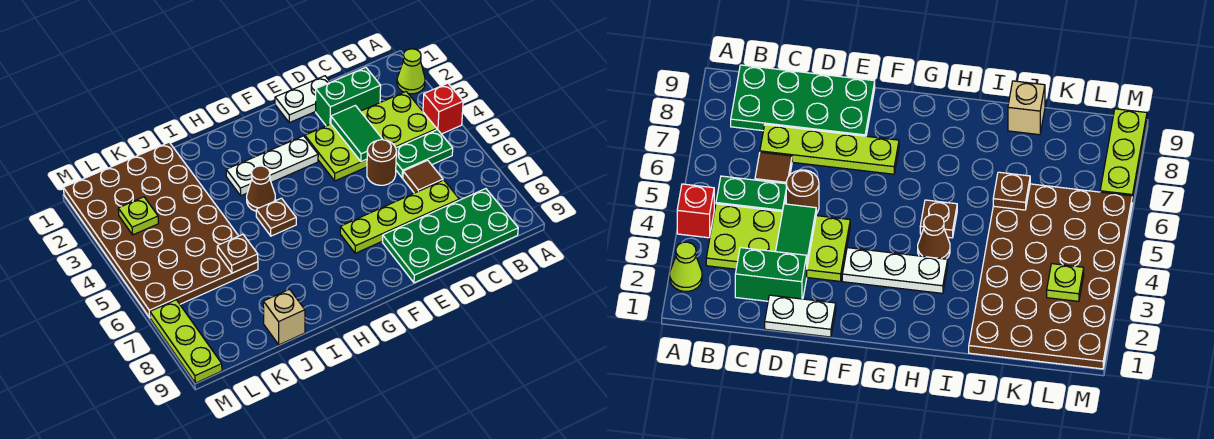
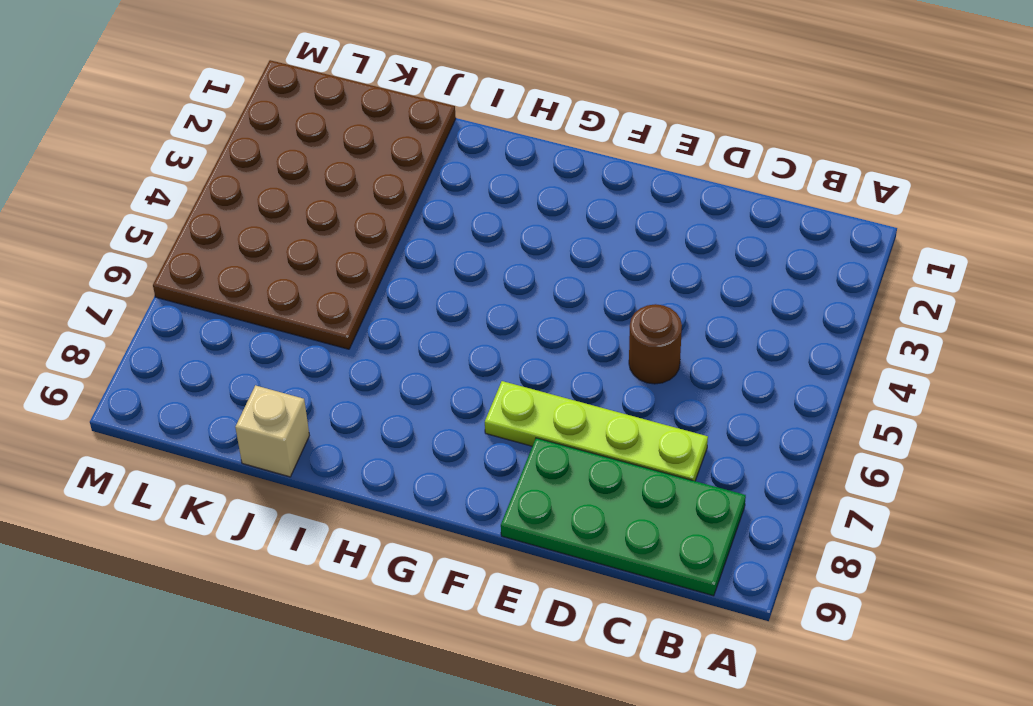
none -> lime 1x1 cone [397,49,425,94]
none -> red 1x1 brick [423,83,463,134]
none -> lime 2x4 plate [305,92,437,181]

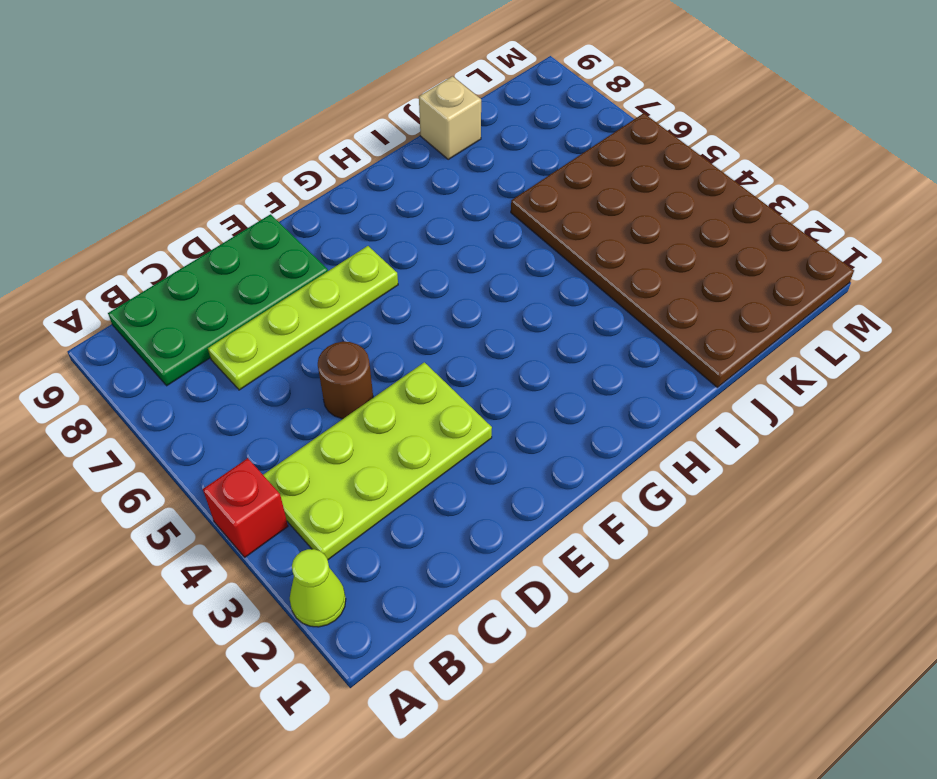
none -> green 1x2 plate [396,130,453,178]
none -> green 1x2 brick [316,67,381,126]
none -> brown 1x1 tile [403,160,443,193]

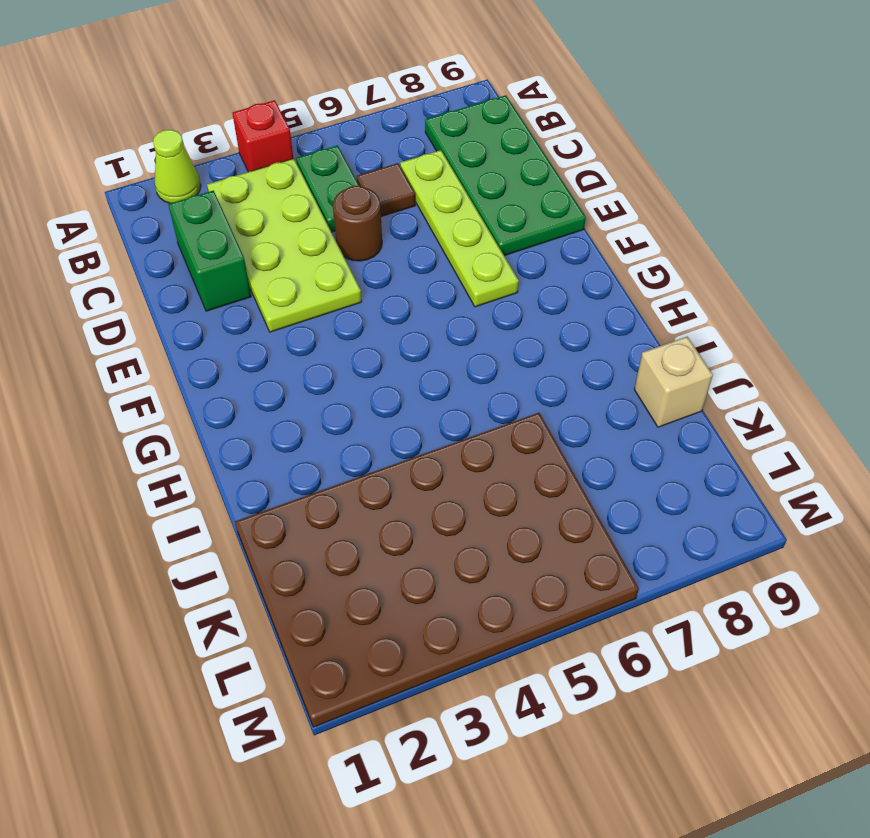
none -> white 1x2 plate [275,76,330,123]
none -> white 1x3 plate [226,136,318,196]
none -> brown 1x1 cone [247,166,276,211]

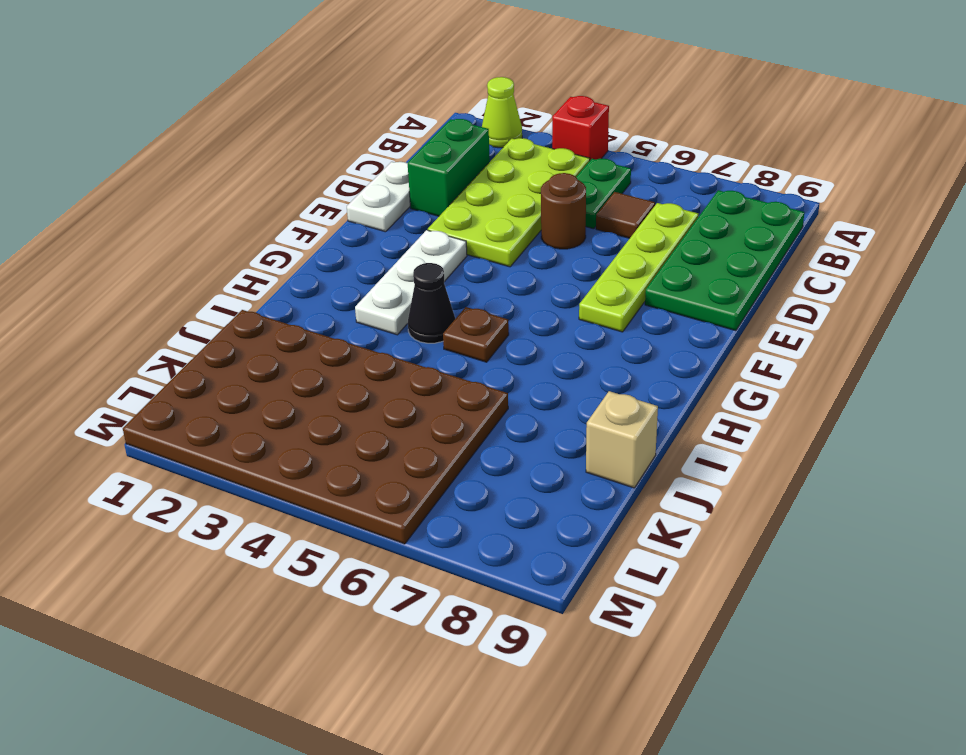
black 1x1 cone [408,263,455,343] -> brown 1x1 cone [247,166,276,211]
none -> lime 1x3 plate [150,300,222,383]
none -> green 1x2 tile [331,105,383,162]
none -> brown 1x1 plate [217,234,258,273]

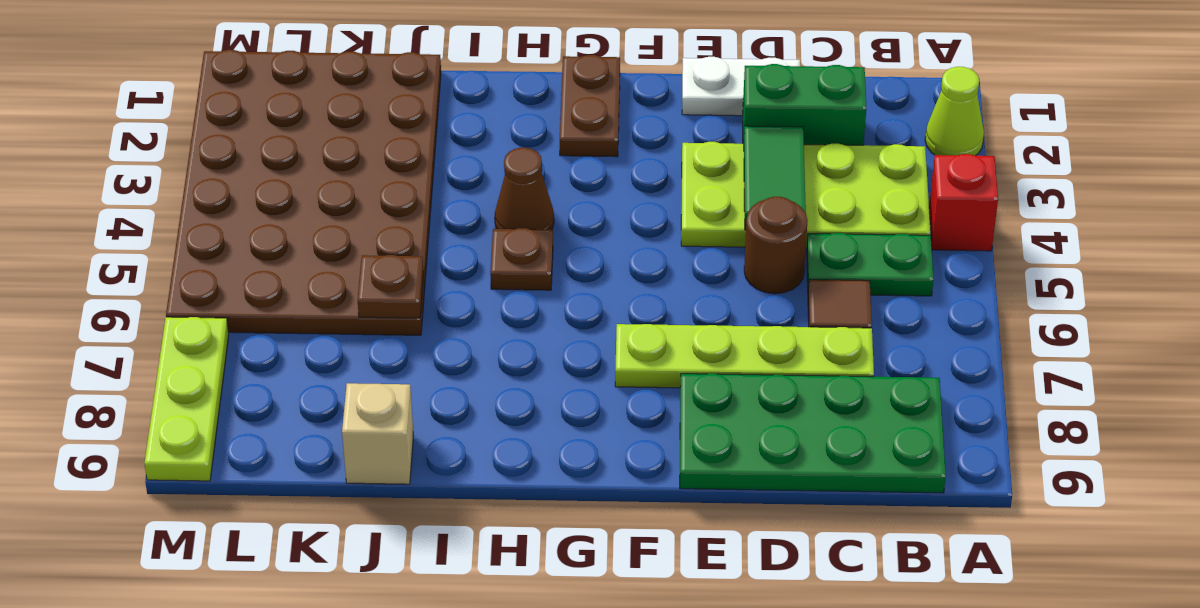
brown 1x2 plate [560,55,620,157] -> none
none -> white 1x3 plate [226,136,318,196]
none -> lime 1x1 plate [118,197,159,235]

